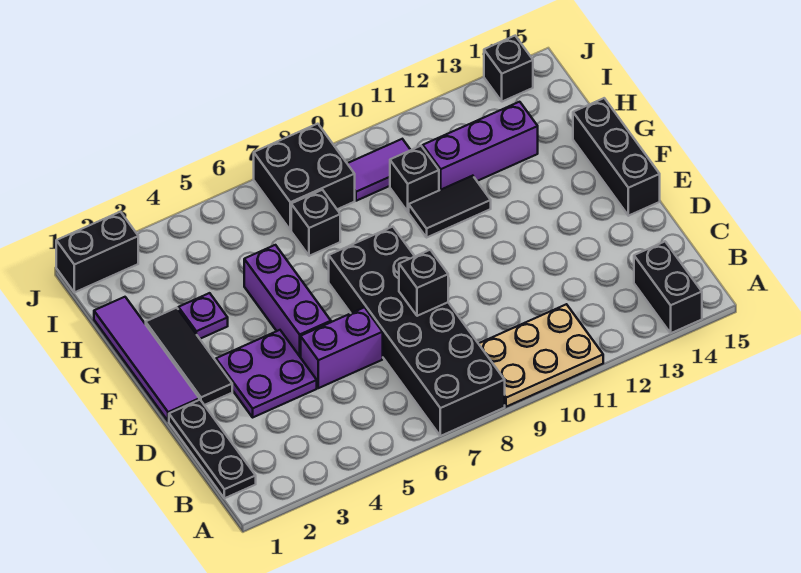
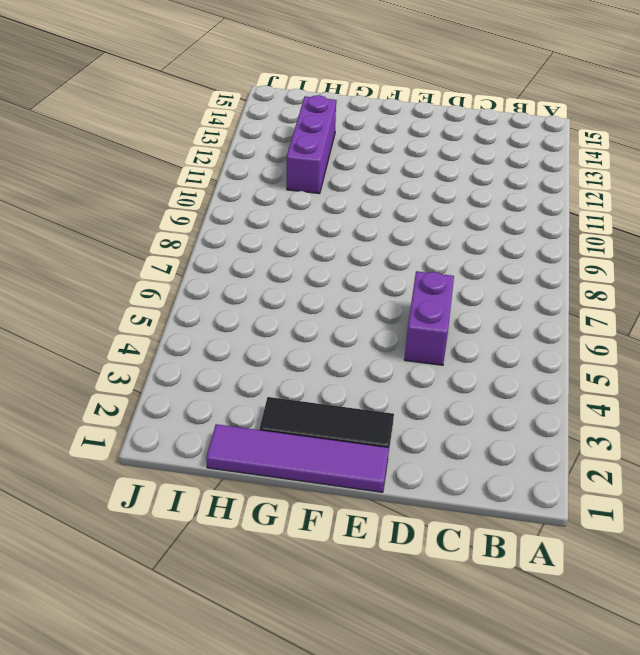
none -> black 2x6 brick [329,227,505,436]
none -> tan 2x3 plate [479,304,603,407]
none -> black 1x2 brick [634,242,702,333]

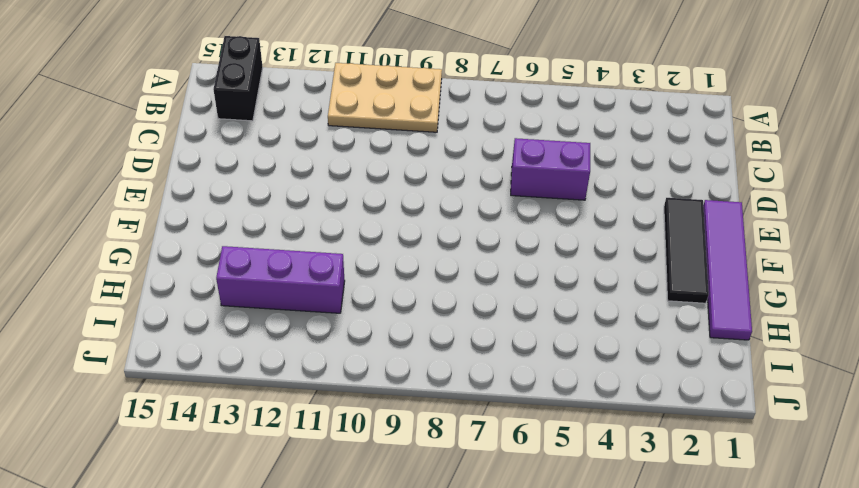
none -> black 2x6 brick [329,227,505,436]
none -> black 1x3 plate [169,400,256,498]
none -> purple 2x2 plate [216,330,317,417]

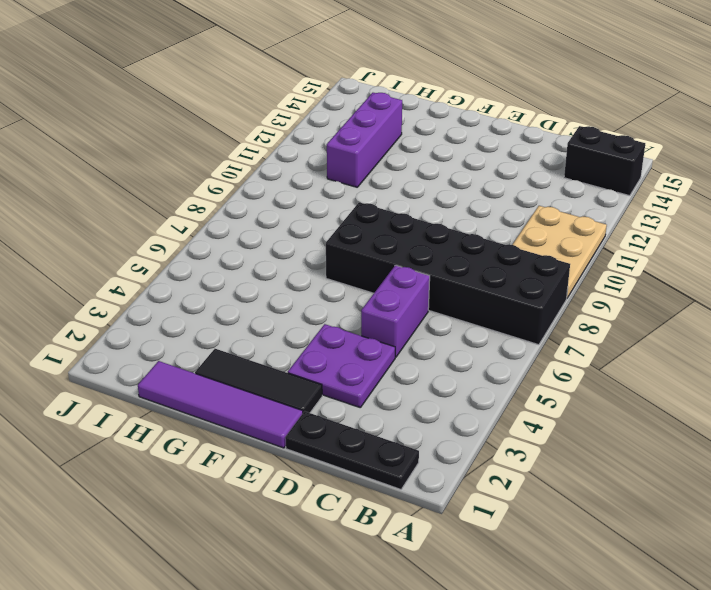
none -> purple 1x3 brick [244,245,331,357]
none -> black 1x3 brick [573,98,660,216]
none -> purple 1x1 plate [178,293,228,339]

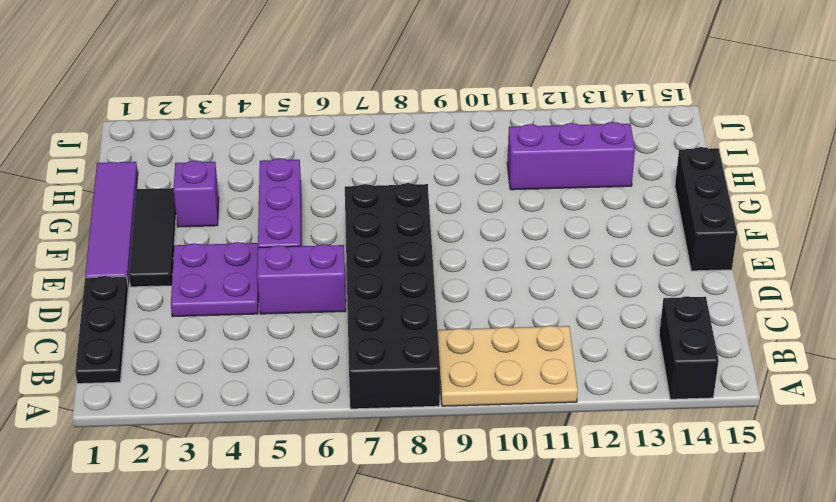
purple 1x1 brick [174,160,219,227] -> purple 1x1 plate [178,293,228,339]
none -> black 1x2 tile [409,176,491,237]
none -> black 1x1 brick [291,190,340,256]
none -> black 1x1 brick [390,146,439,212]

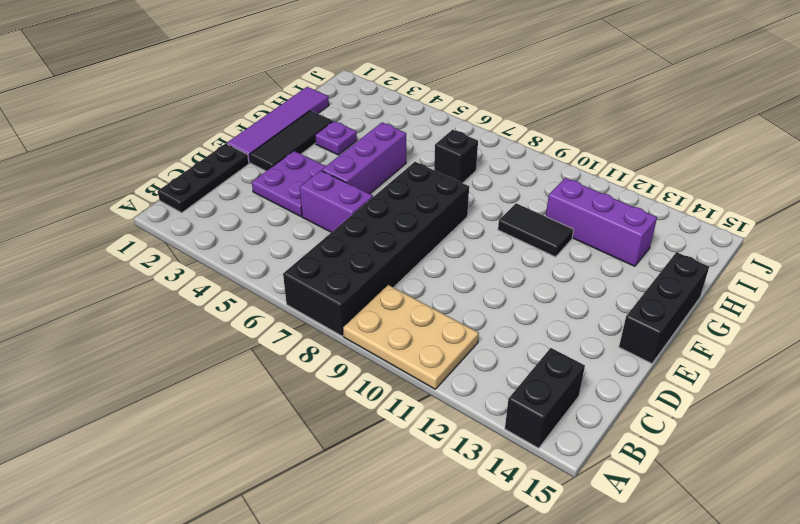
none -> black 1x1 brick [390,146,439,212]
none -> black 2x2 brick [254,124,355,230]
none -> purple 1x2 tile [347,139,410,201]

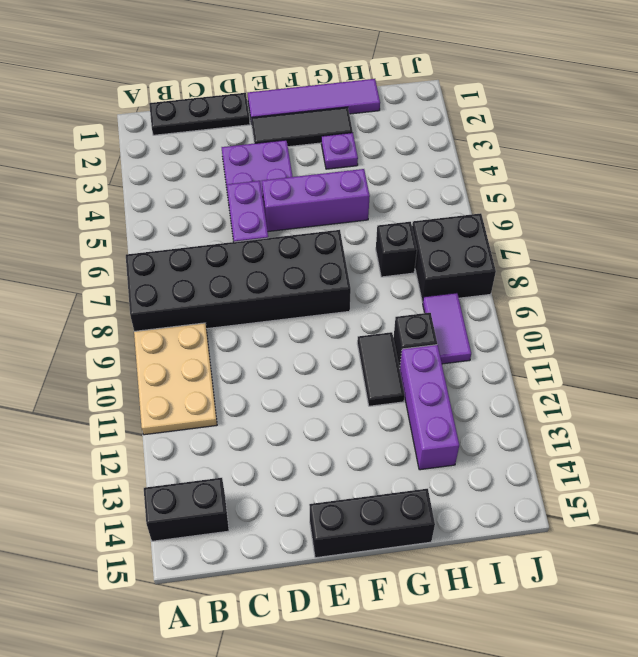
none -> black 1x2 brick [56,212,138,292]
none -> black 1x1 brick [484,36,533,102]
none -> black 1x1 brick [399,250,448,316]

